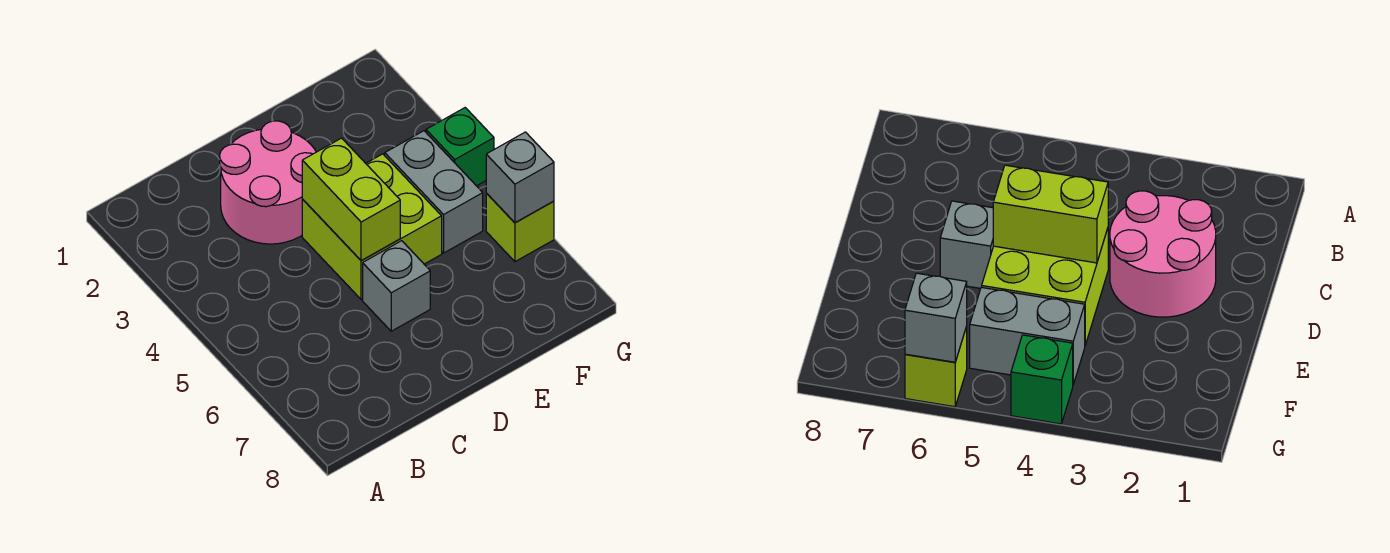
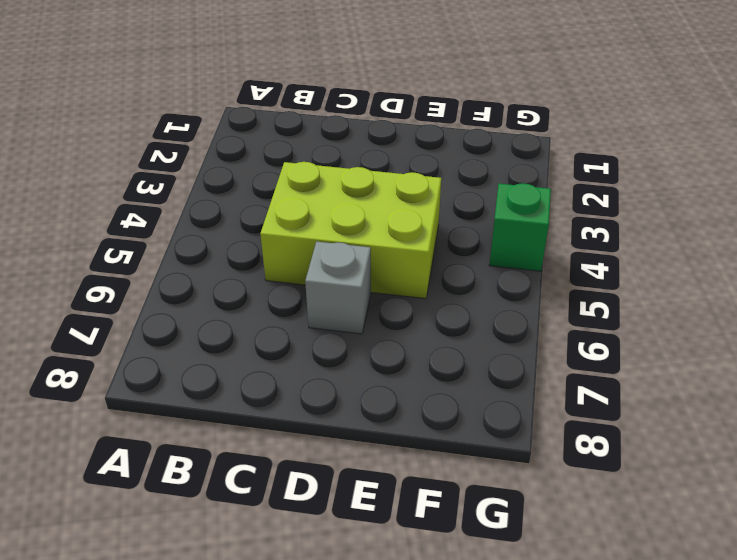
lime 2x3 brick [260,162,441,299] -> lime 2x2 brick [302,154,442,300]
none -> pink 2x2 round brick [220,121,316,244]
none -> grey 1x2 brick [385,131,483,253]

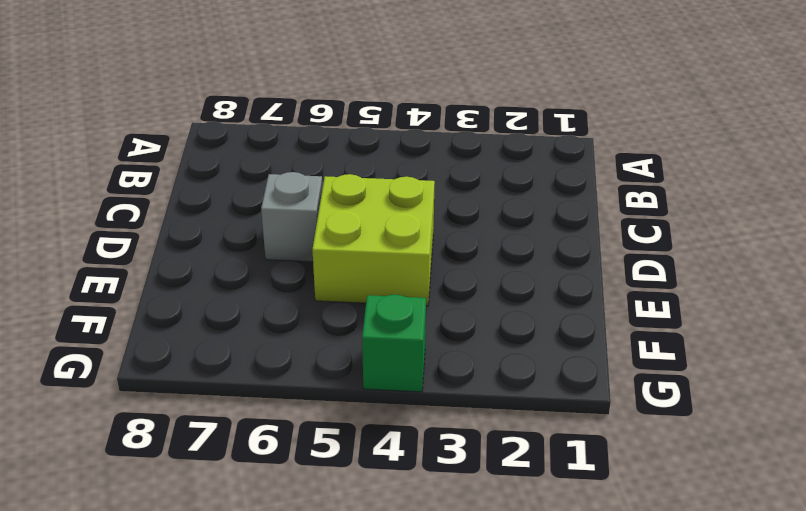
none -> pink 2x2 round brick [220,121,316,244]
none -> grey 1x2 brick [385,131,483,253]

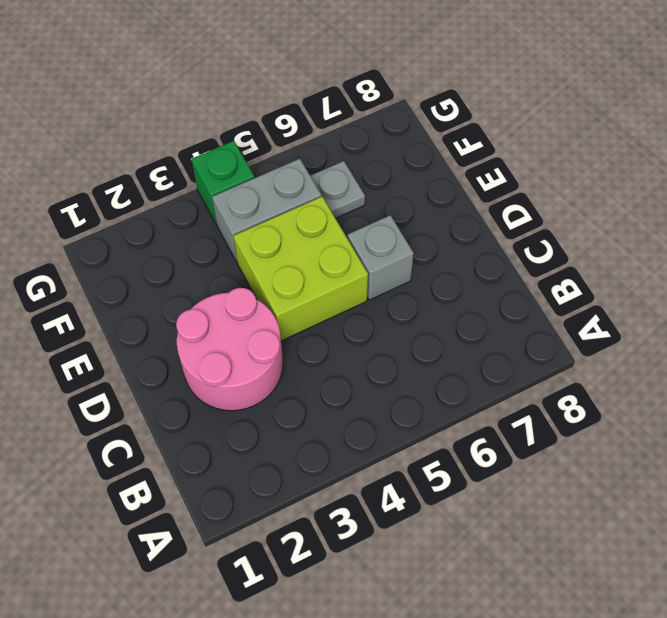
grey 1x1 plate [310,161,365,218] -> none
none -> lime 1x1 brick [486,193,554,262]
none -> lime 1x2 brick [302,138,400,261]

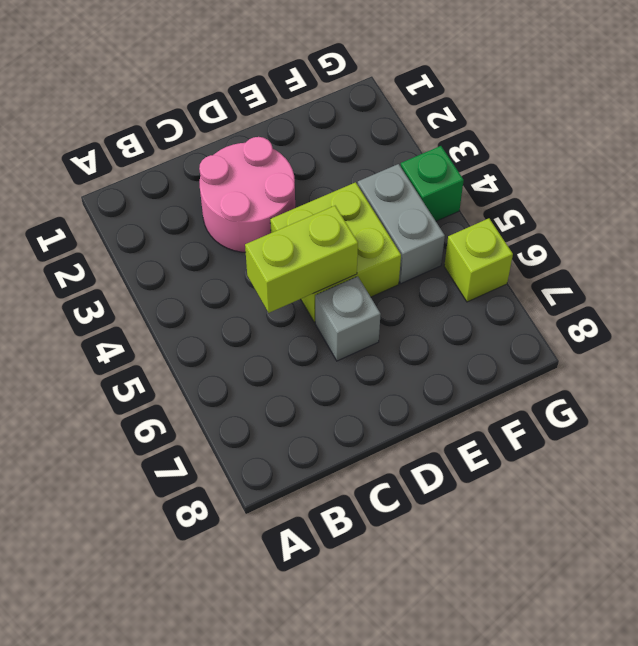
lime 1x2 brick [245,206,358,313] -> lime 1x2 brick turned to [302,138,400,261]
none -> grey 1x1 brick [486,132,554,223]

